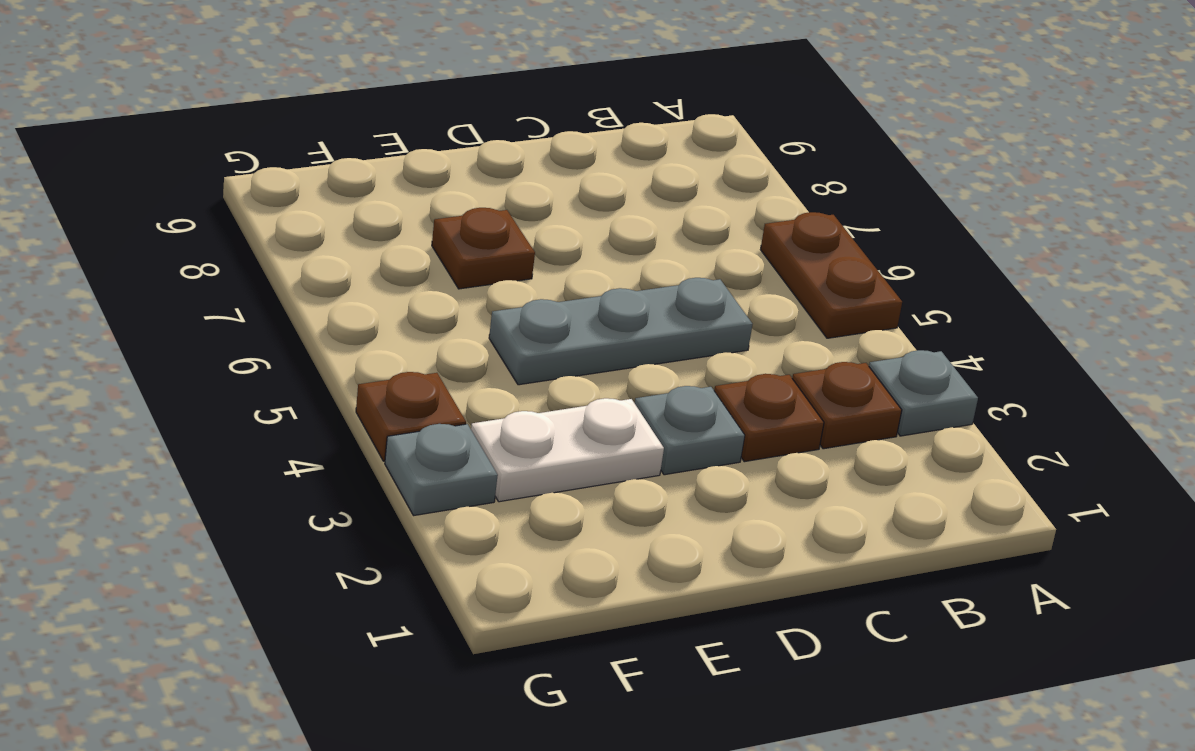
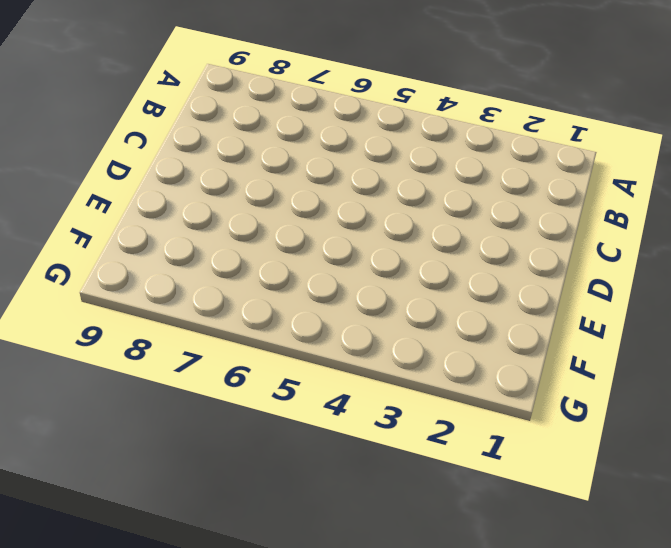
none -> grey 1x1 plate [869,350,978,436]
none -> brown 1x2 plate [761,212,902,338]

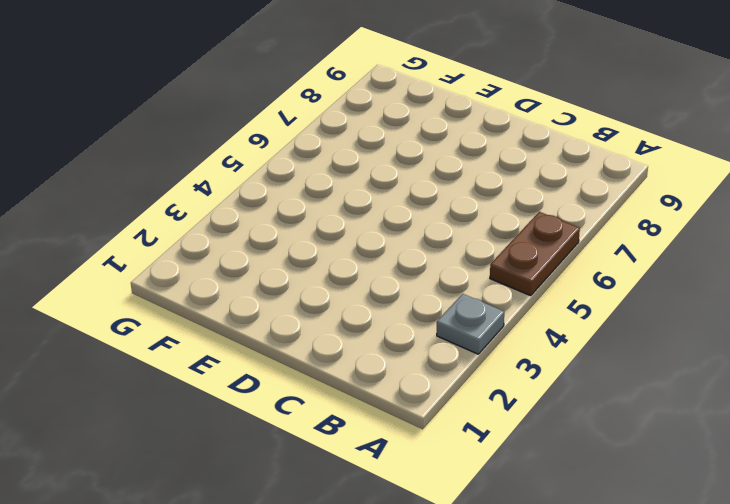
none -> brown 1x1 plate [792,362,902,449]
none -> brown 1x1 plate [714,374,824,462]

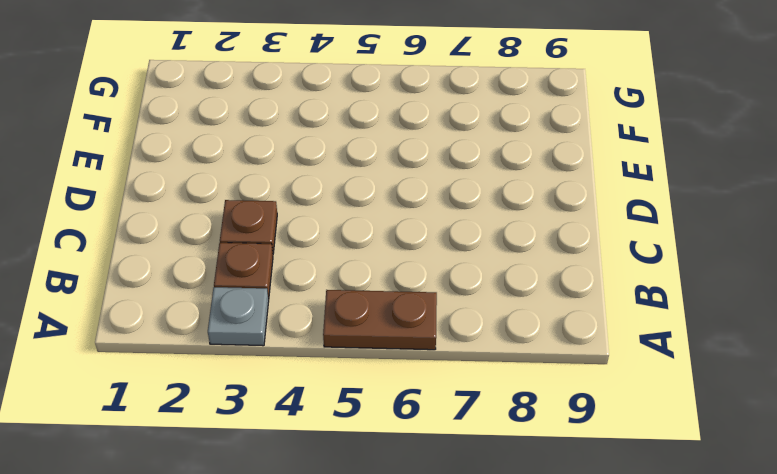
none -> grey 1x3 plate [489,278,752,385]
none -> grey 1x1 plate [635,386,745,475]

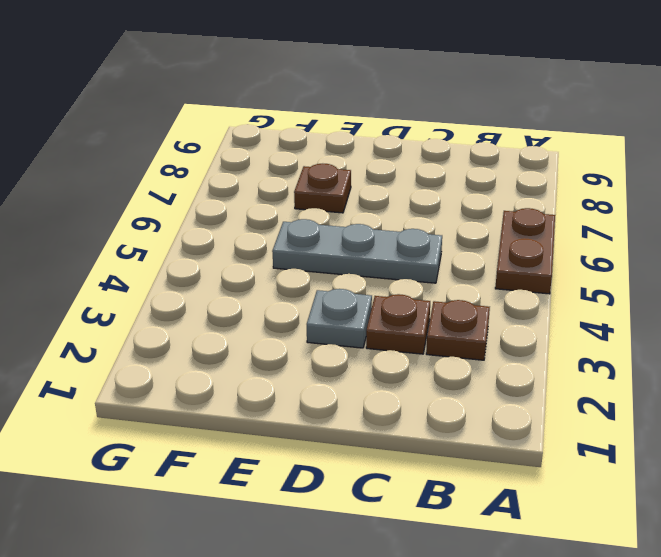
none -> grey 1x1 plate [869,350,978,436]
none -> white 1x2 plate [471,398,664,502]

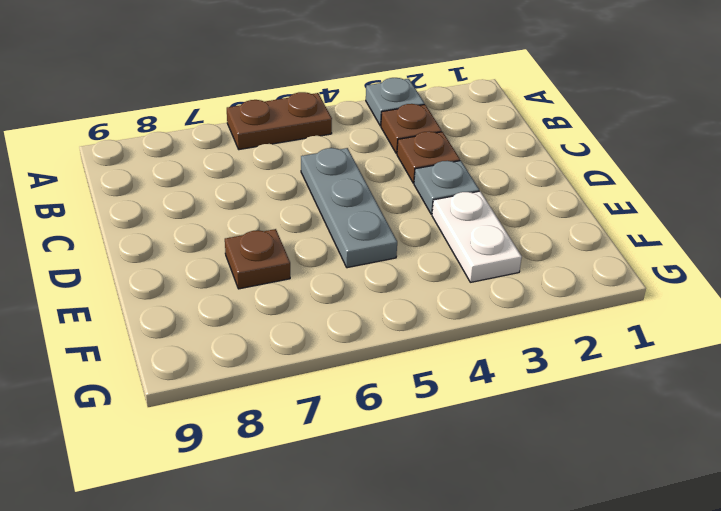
none -> grey 1x1 plate [385,424,498,516]
none -> brown 1x1 plate [356,372,466,461]

